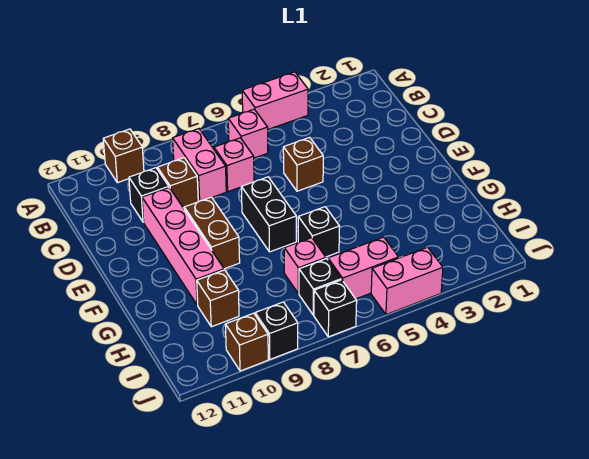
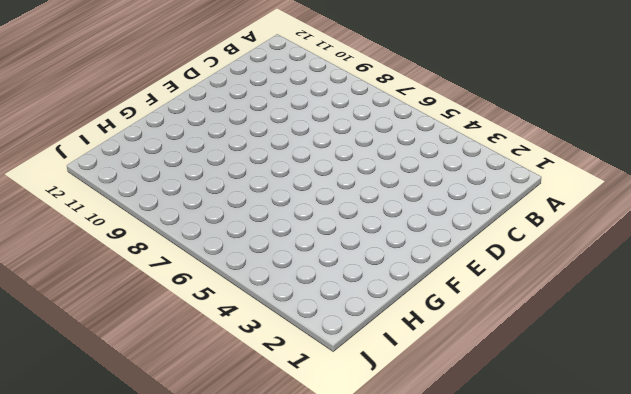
none -> pink 1x2 brick [242,72,308,129]
none -> brown 1x1 brick [103,129,144,183]
none -> pink 1x1 brick [228,109,268,158]

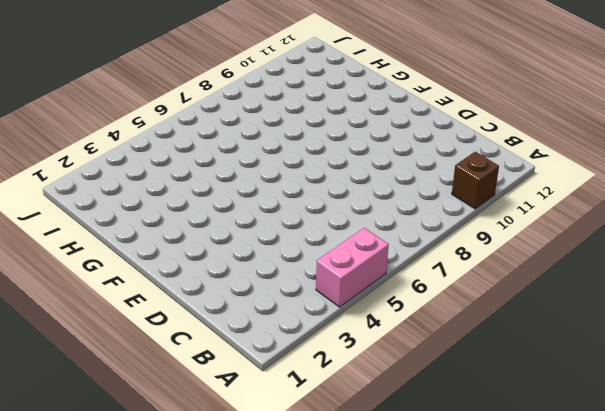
none -> pink 1x1 brick [228,109,268,158]
none -> pink 1x2 brick [173,129,226,201]
none -> pink 1x1 brick [214,138,254,192]

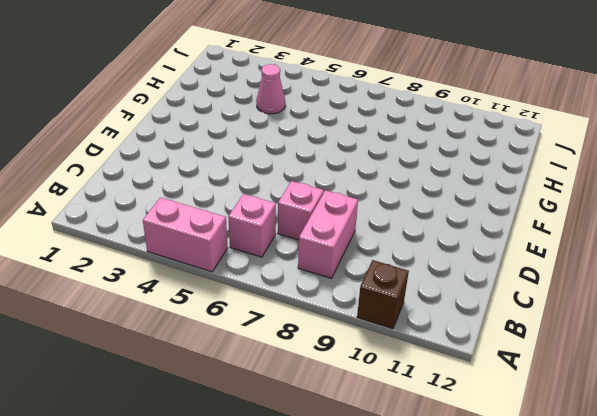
pink 1x1 cone [256,64,285,114] -> none
none -> brown 1x1 brick [158,158,198,208]
none -> black 1x1 brick [129,168,169,222]
none -> brown 1x1 brick [283,137,323,191]

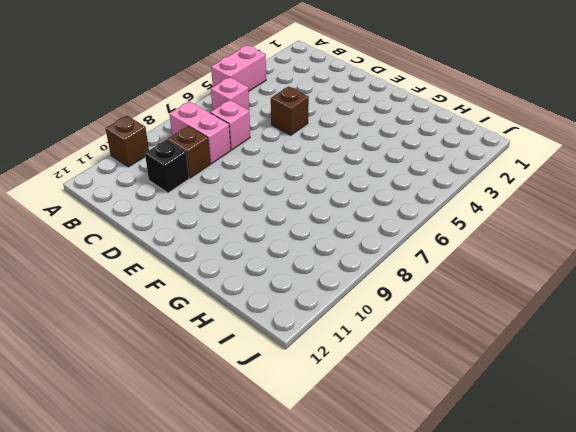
none -> pink 1x4 brick [142,188,224,305]
none -> black 1x2 brick [241,177,296,252]
none -> brown 1x2 brick [184,197,240,269]

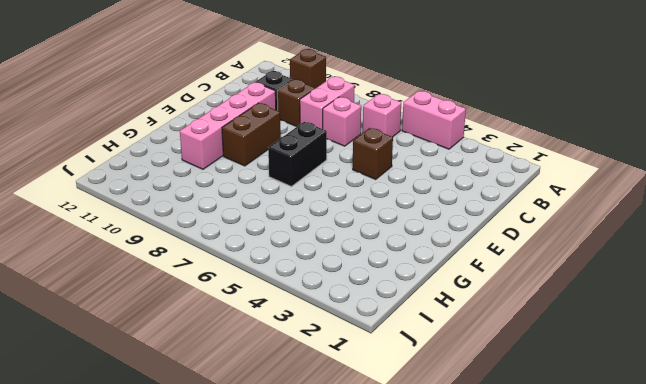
none -> black 1x1 brick [298,207,340,257]
none -> pink 1x1 brick [284,238,326,294]
none -> brown 1x1 brick [197,270,239,327]

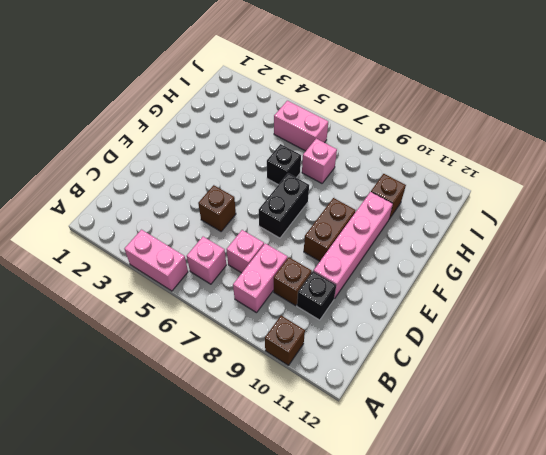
none -> black 1x1 brick [299,259,341,315]
none -> pink 1x2 brick [371,247,443,315]
none -> black 1x1 brick [314,280,357,337]

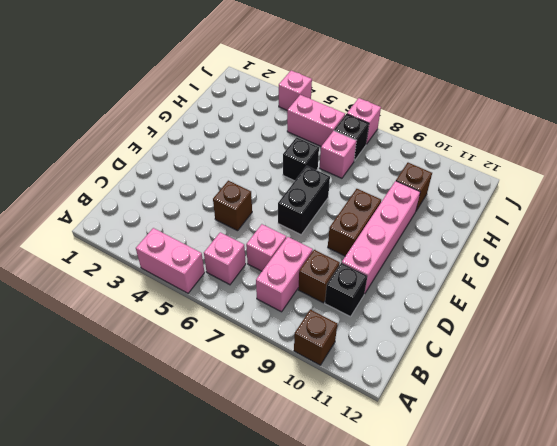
pink 1x1 brick [279,71,312,110] -> pink 1x2 brick [371,247,443,315]
pink 1x1 brick [347,98,381,144] -> black 1x1 brick [314,280,357,337]
none -> black 1x1 brick [255,302,298,359]
none -> brown 1x1 brick [225,313,268,371]

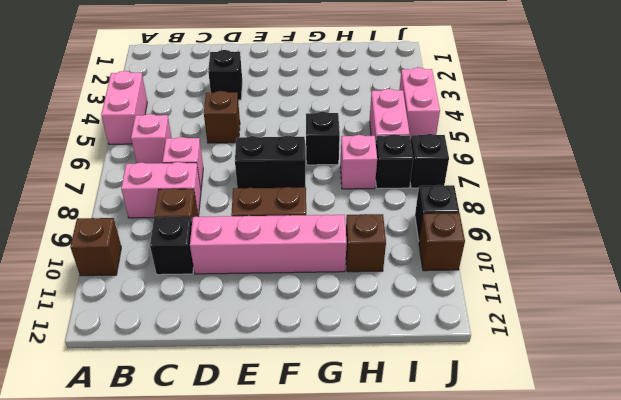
black 1x1 brick [208,50,242,100] -> none

